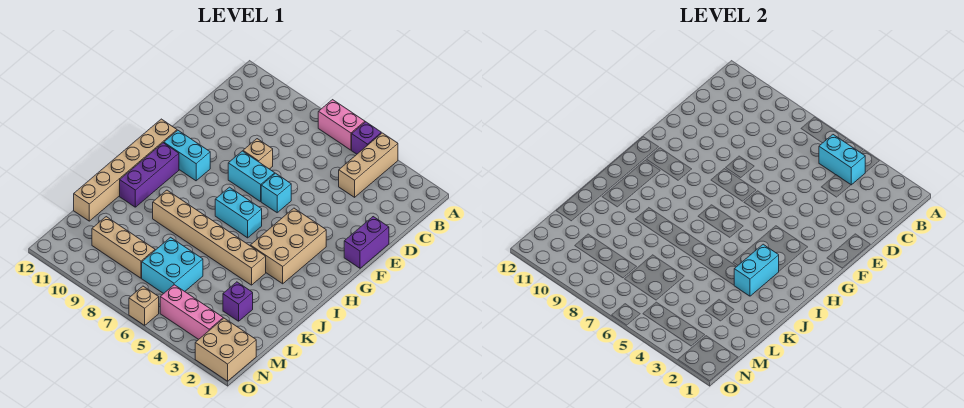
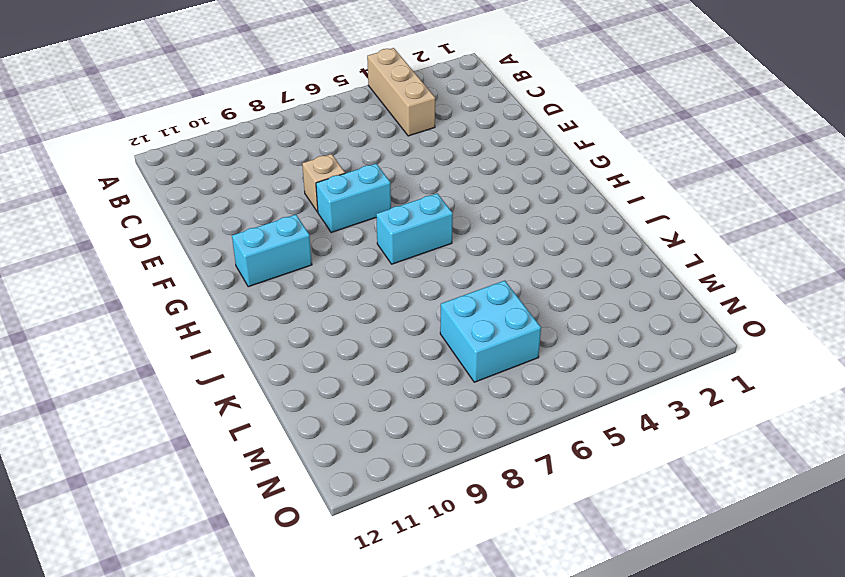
none -> purple 1x1 brick [352,122,381,154]
none -> pink 1x2 brick [318,100,365,150]
none -> purple 1x2 brick [344,217,389,268]

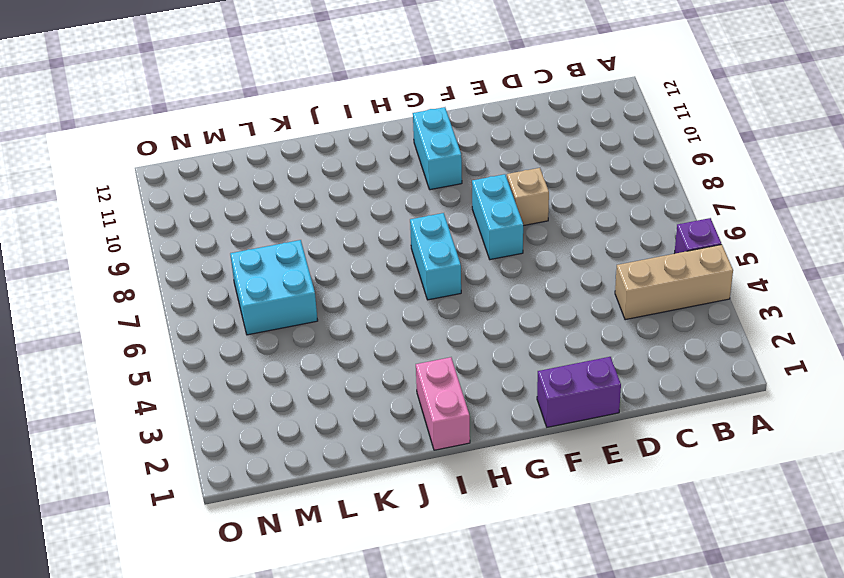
pink 1x2 brick [416,357,470,450] -> pink 1x2 brick moved to [318,100,365,150]
none -> cyan 1x1 brick [261,173,291,213]
none -> tan 2x3 brick [250,208,326,284]
none -> tan 1x6 brick [74,119,177,221]

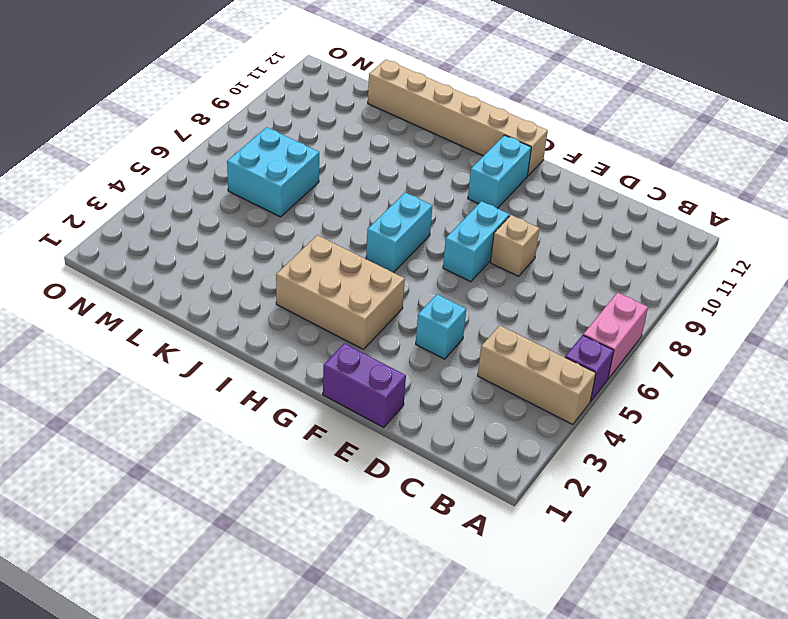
cyan 1x1 brick [416,294,466,359] -> cyan 1x1 brick moved to [261,173,291,213]
none -> purple 1x3 brick [120,143,179,207]
none -> tan 1x6 brick [153,190,266,285]
none -> purple 1x1 brick [223,282,253,321]

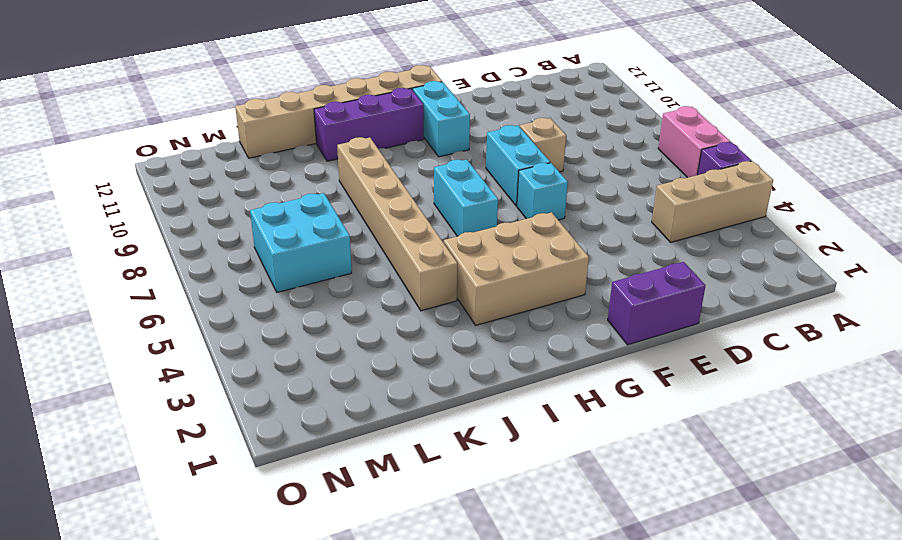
none -> purple 1x1 brick [223,282,253,321]
none -> tan 1x3 brick [92,217,155,278]
none -> tan 2x2 brick [195,318,256,381]

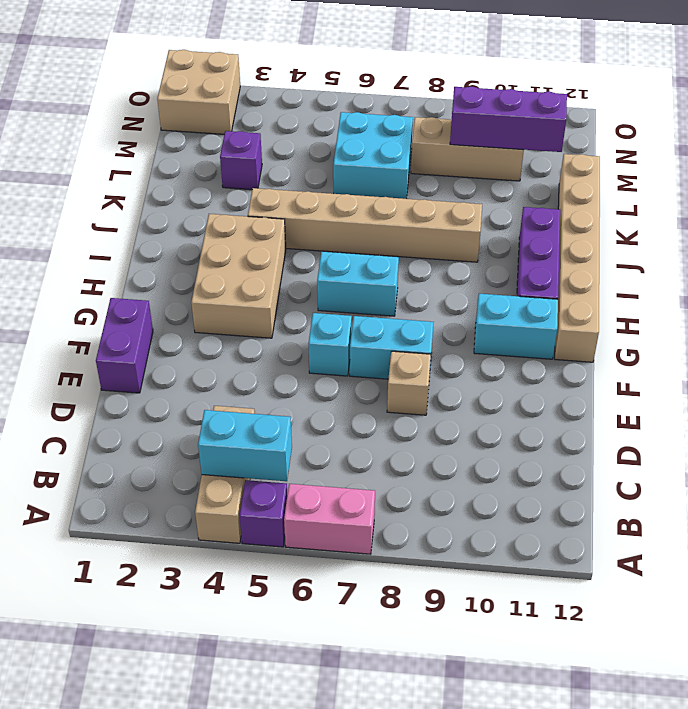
purple 1x3 brick [450,87,567,152] -> none
none -> pink 1x3 brick [160,285,223,339]
none -> tan 1x1 brick [129,286,159,325]
none -> cyan 1x2 brick [734,244,779,296]

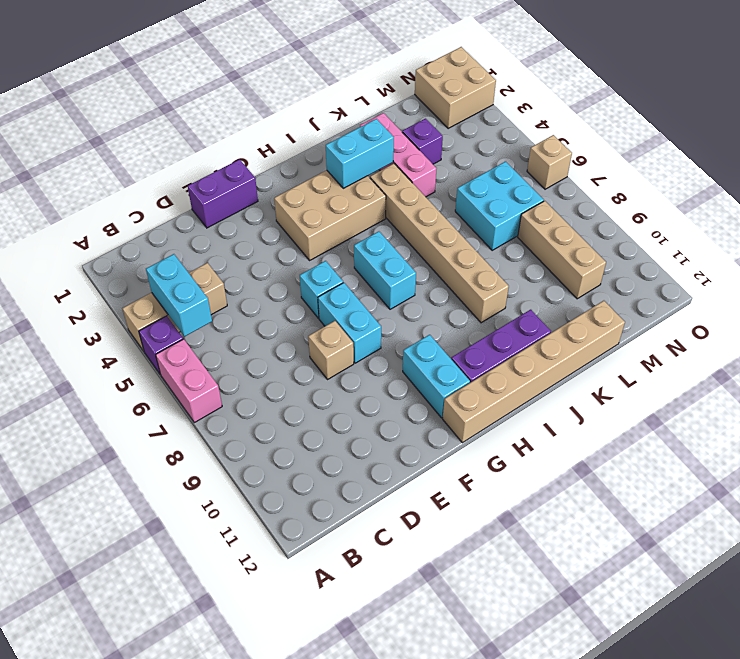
pink 1x3 brick [360,113,437,197] -> pink 1x3 brick moved to [160,285,223,339]

